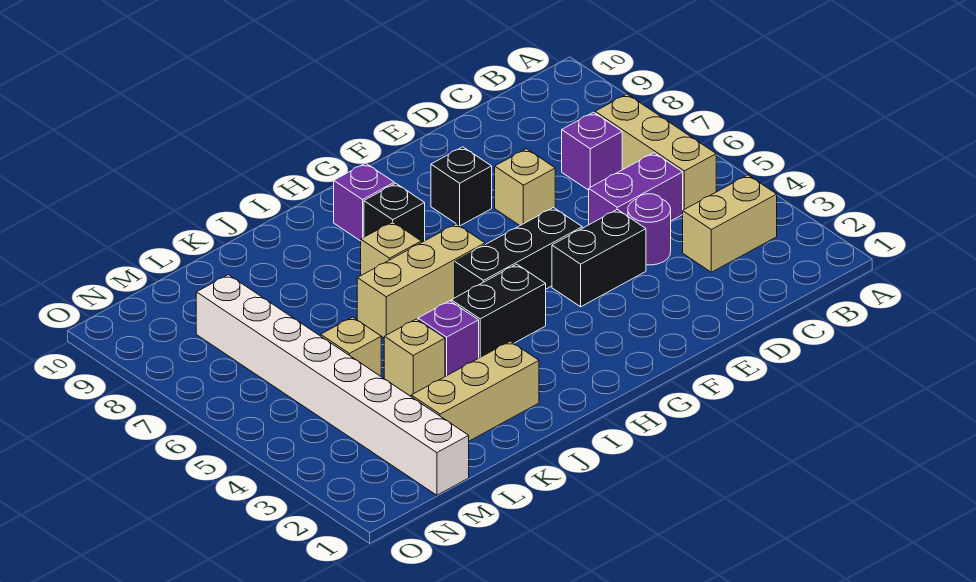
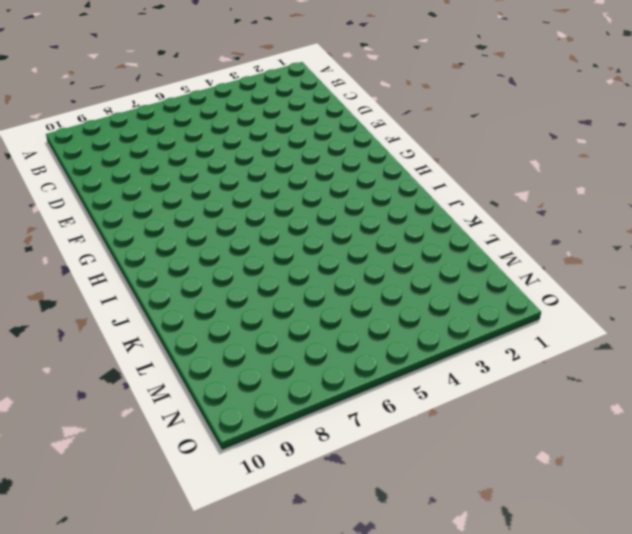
none -> tan 1x2 brick [683,175,777,272]
none -> tan 1x3 brick [595,94,716,210]
none -> purple 1x2 brick [589,153,683,225]

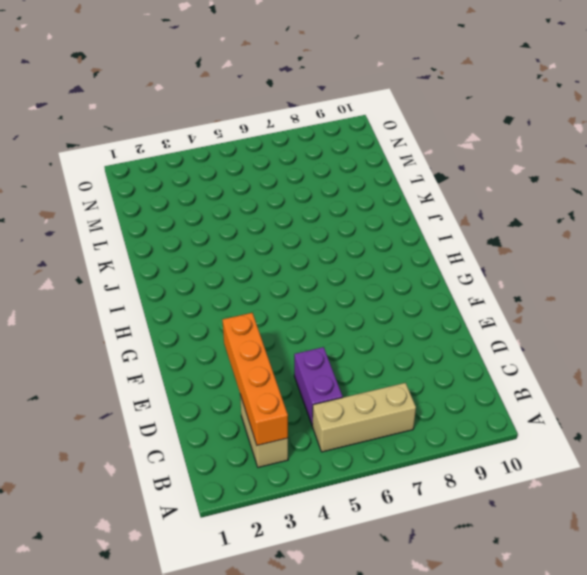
orange 1x4 brick [223,313,288,445] -> none
none -> purple 1x1 brick [562,112,622,190]
none -> purple 1x1 round brick [628,194,671,265]
none -> black 1x2 brick [552,210,646,307]

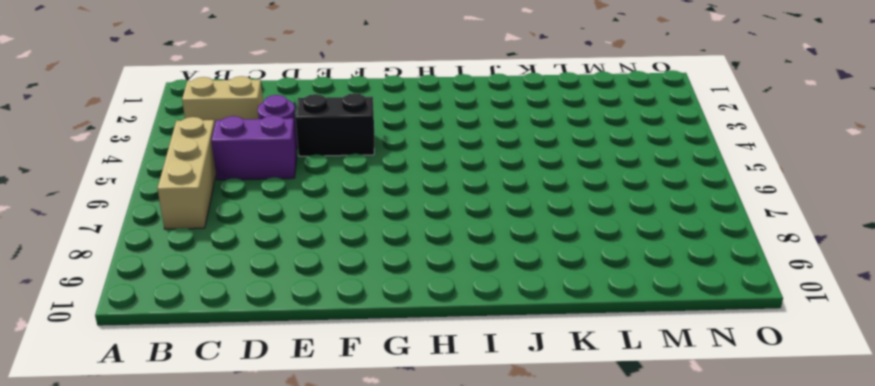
none -> purple 1x1 brick [562,112,622,190]
none -> tan 1x1 brick [495,149,555,225]
none -> black 1x3 brick [455,208,582,298]

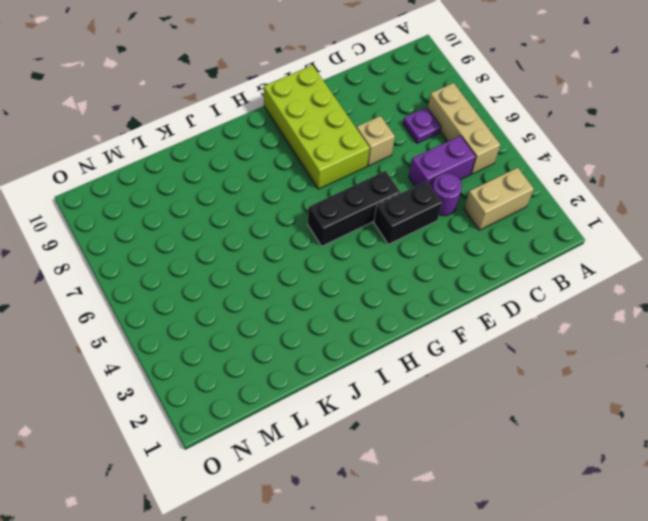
purple 1x1 plate [403,107,441,143] -> purple 1x1 brick [562,112,622,190]
lime 2x4 brick [264,65,370,189] -> black 1x1 brick [431,147,492,226]
none -> black 1x2 brick [451,264,546,358]
none -> tan 1x3 brick [357,224,485,338]
none -> black 1x1 brick [364,183,425,243]

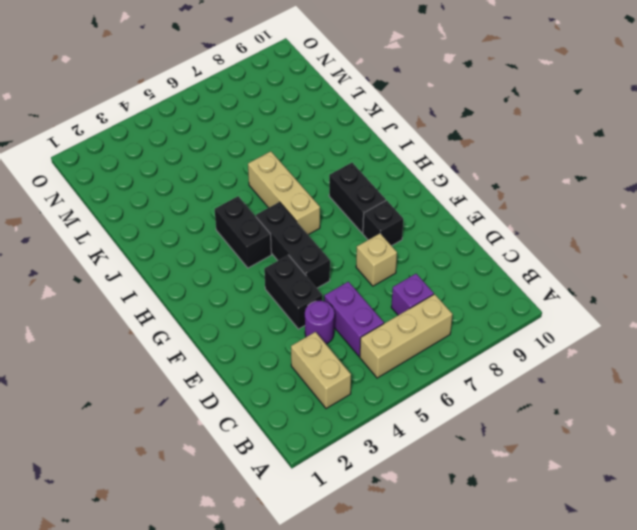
black 1x2 brick [329,163,386,233] -> black 1x1 brick [364,183,425,243]
none -> purple 1x1 brick [334,163,394,241]
none -> tan 1x1 brick [361,222,421,275]
none -> tan 1x3 brick [411,341,539,441]

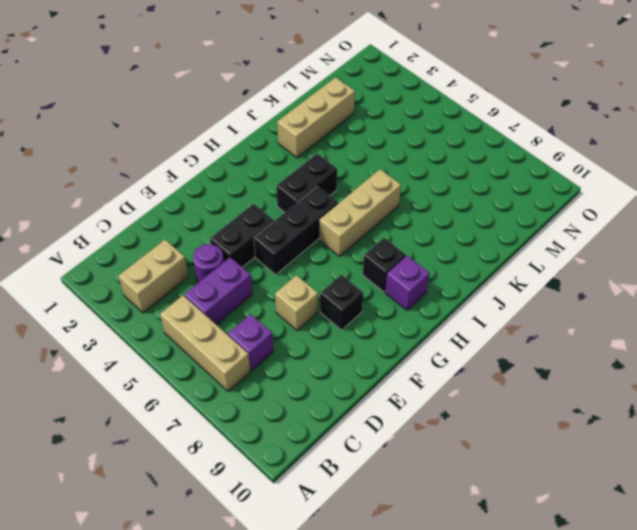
none -> tan 1x1 brick [361,222,421,275]
none -> purple 1x1 brick [418,301,479,376]
none -> tan 1x1 brick [384,319,445,396]

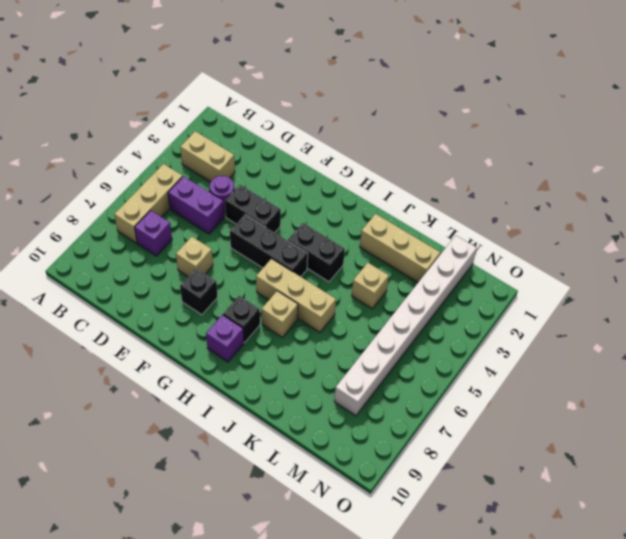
none -> purple 1x1 brick [418,301,479,376]
none -> tan 1x1 brick [321,317,381,376]

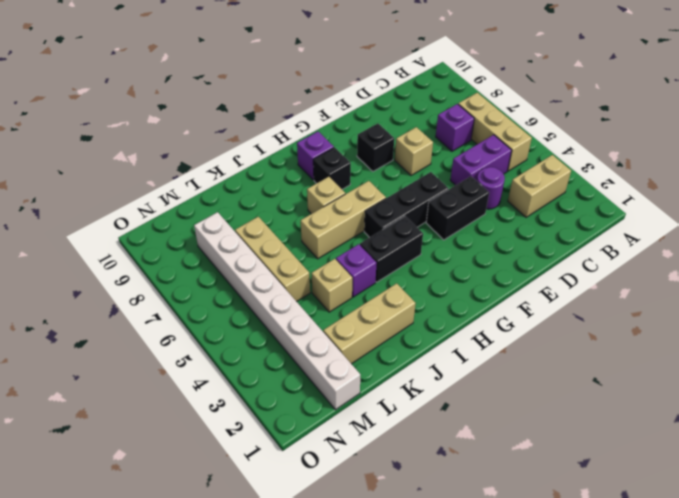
tan 1x3 brick [235,217,310,302] -> tan 1x1 brick [321,317,381,376]

